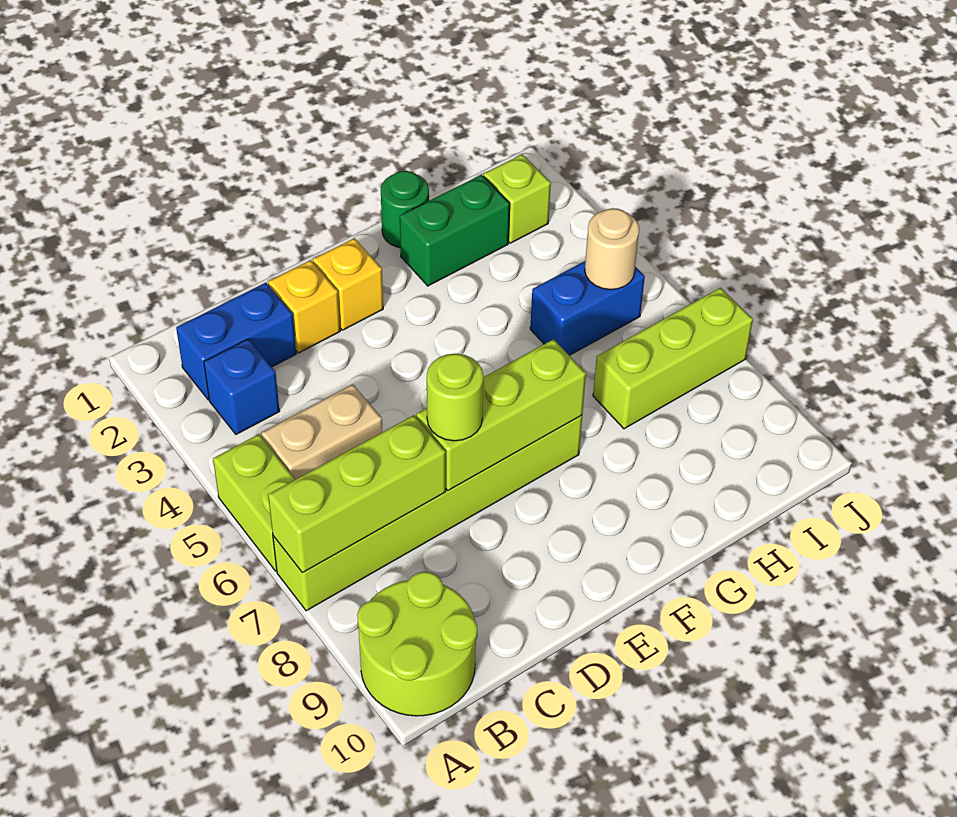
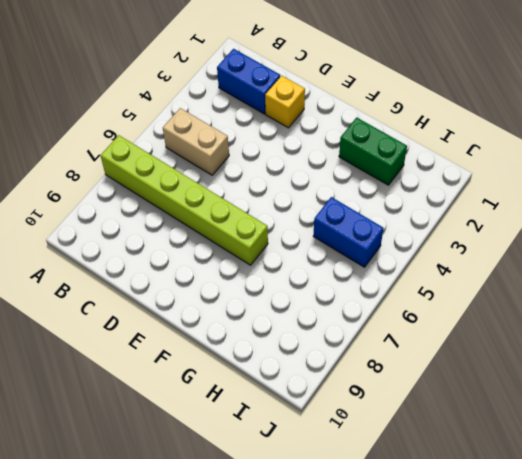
none -> lime 1x2 brick [213,434,295,571]
none -> lime 2x2 round brick [357,572,477,716]
none -> blue 1x1 brick [204,339,280,434]

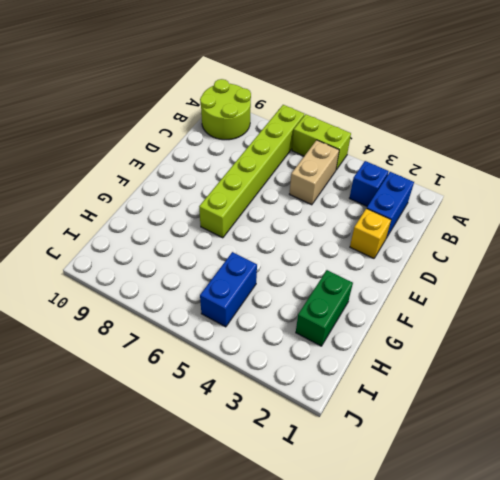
none -> yellow 1x1 brick [313,238,383,330]
none -> green 1x1 round brick [381,171,429,248]
none -> lime 1x3 brick [593,288,753,429]

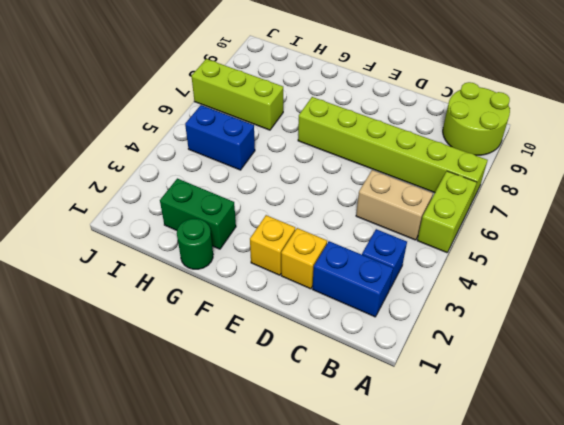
none -> lime 1x1 brick [483,154,551,243]
none -> lime 1x3 brick [268,415,446,573]
none -> lime 1x3 brick [416,339,586,491]

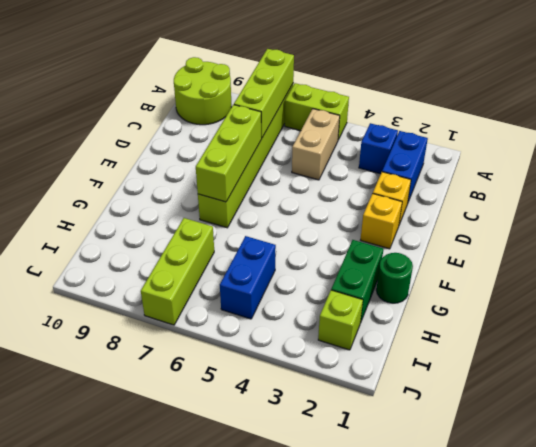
none -> tan 1x1 round brick [585,208,639,290]
none -> lime 1x1 round brick [427,354,483,441]

